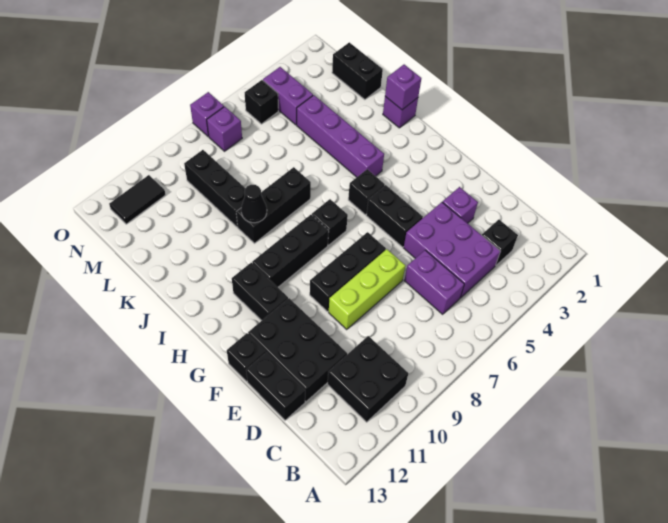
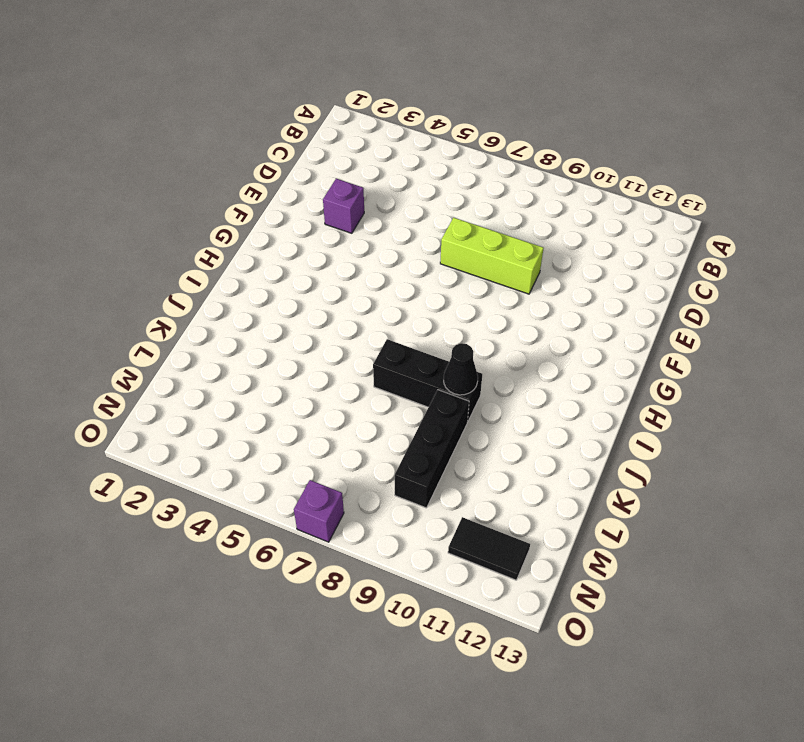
none -> black 2x2 brick [328,336,408,422]
none -> black 1x1 brick [482,220,518,265]
none -> purple 2x3 brick [404,202,500,298]

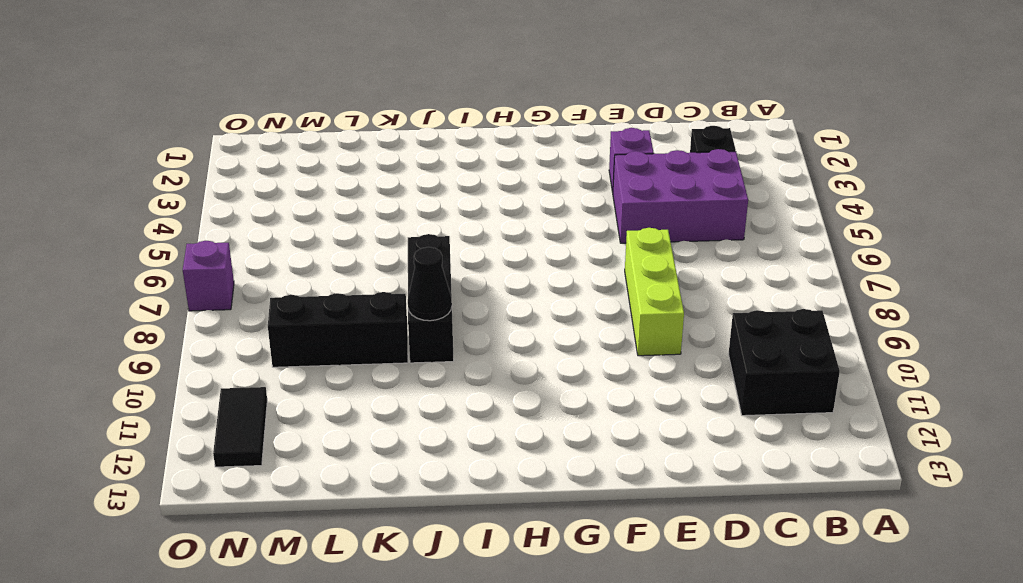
none -> purple 1x2 brick [404,250,464,314]
none -> black 2x3 brick [248,298,347,402]
none -> black 1x2 brick [246,352,305,420]

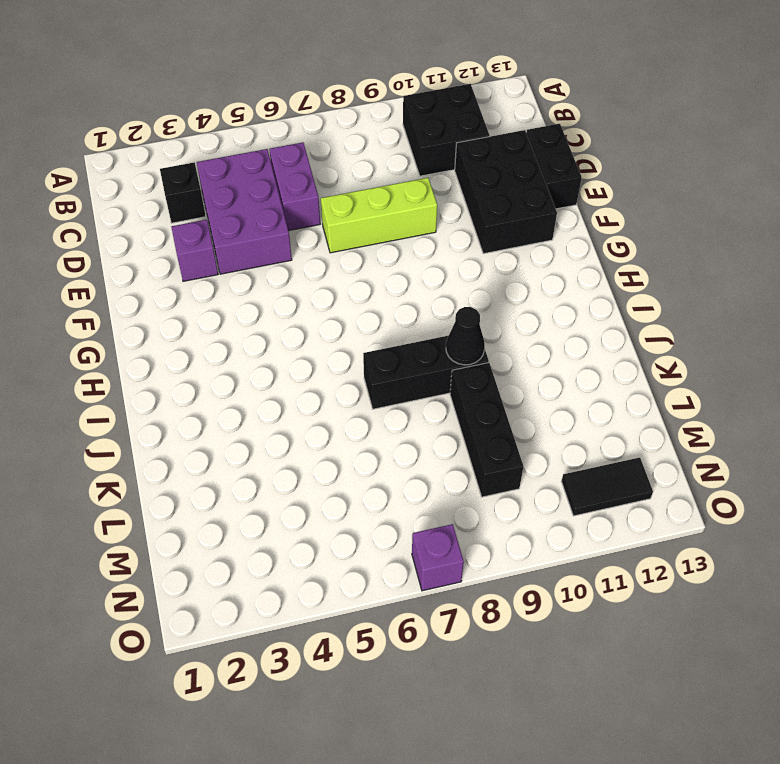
none -> black 1x2 brick [366,185,423,247]
none -> black 1x3 brick [310,232,386,311]
none -> black 1x1 brick [227,333,266,381]

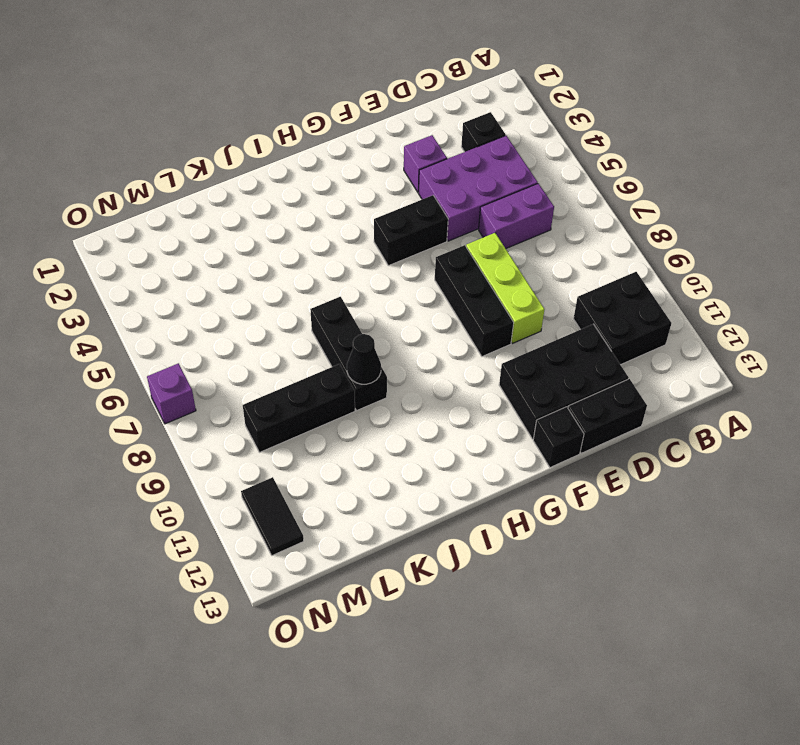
none -> black 1x2 brick [232,263,288,321]
none -> black 1x1 brick [348,169,385,215]
none -> black 1x1 brick [312,199,348,245]

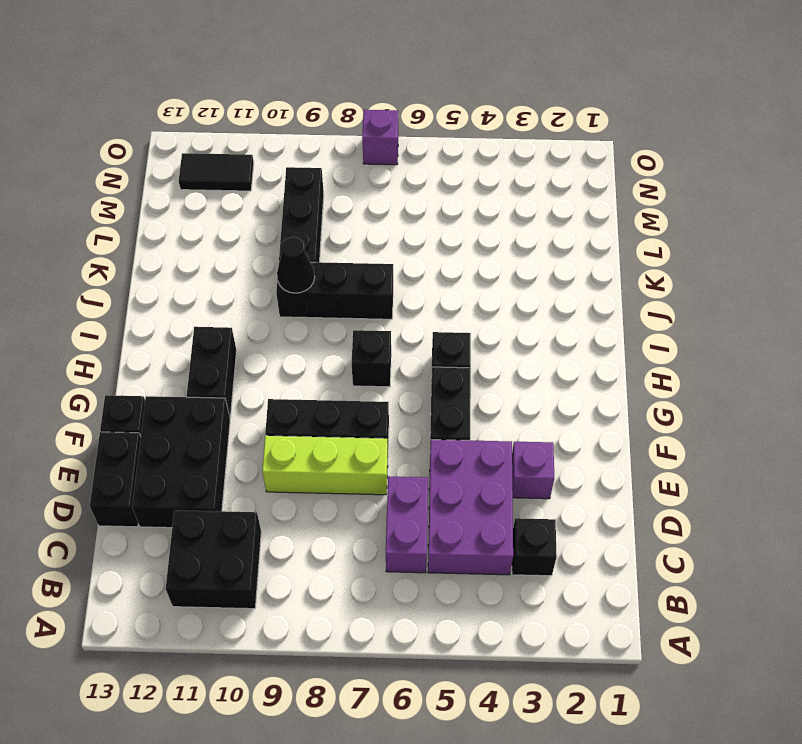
none -> black 1x3 brick [252,215,329,287]
none -> purple 1x4 brick [297,95,384,177]
none -> purple 1x1 brick [383,97,418,128]

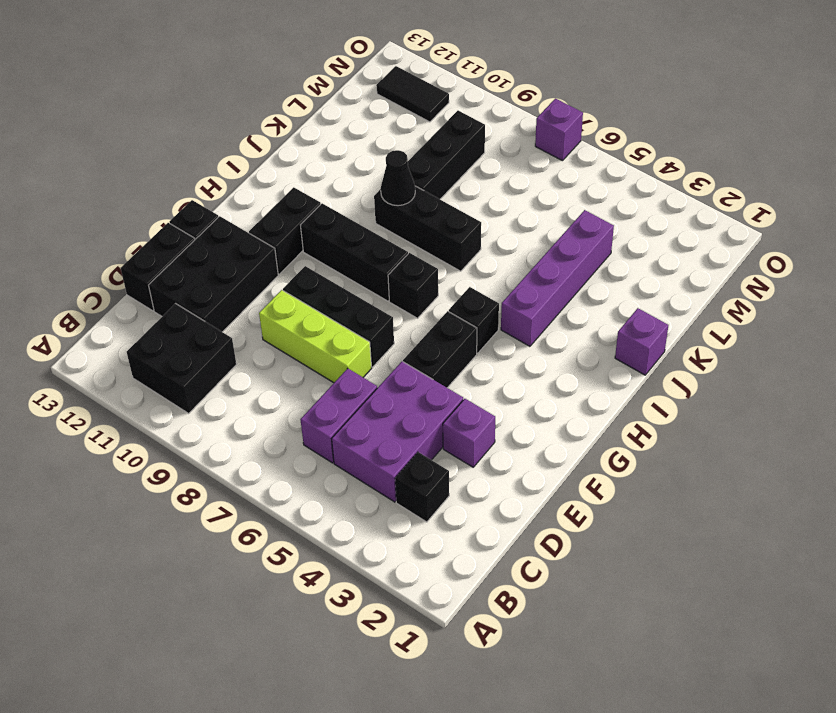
none -> black 1x2 brick [332,42,383,100]
none -> purple 1x2 brick [263,67,313,125]
none -> black 1x1 brick [245,80,278,124]

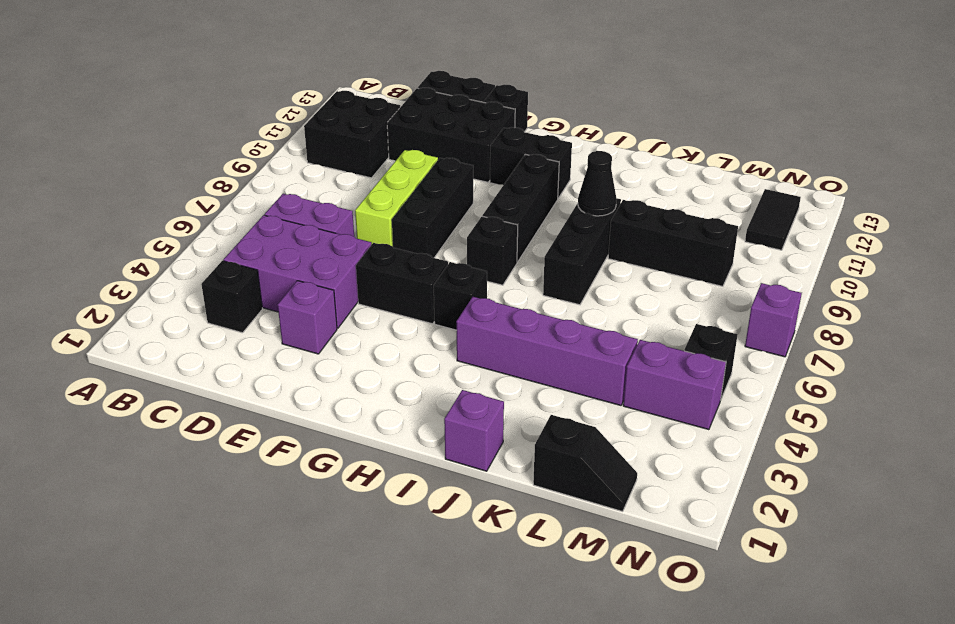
black 1x2 slope [533,415,637,511] -> black 1x2 brick [332,42,383,100]
none -> purple 1x1 brick [207,107,242,151]
none -> purple 1x1 brick [385,65,421,110]

